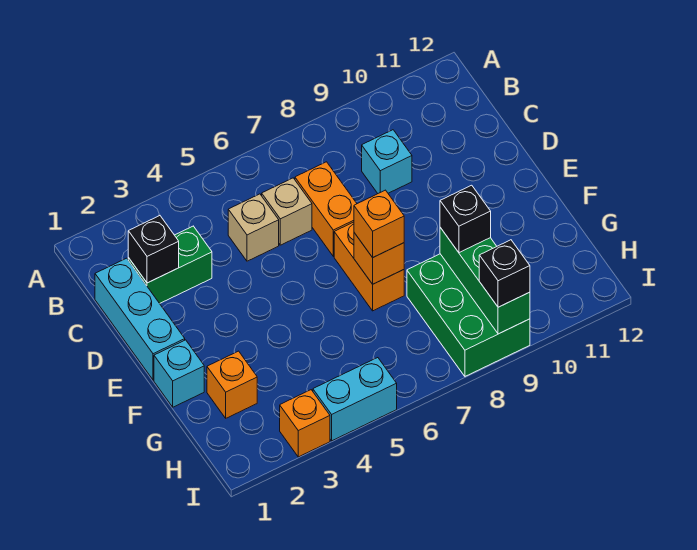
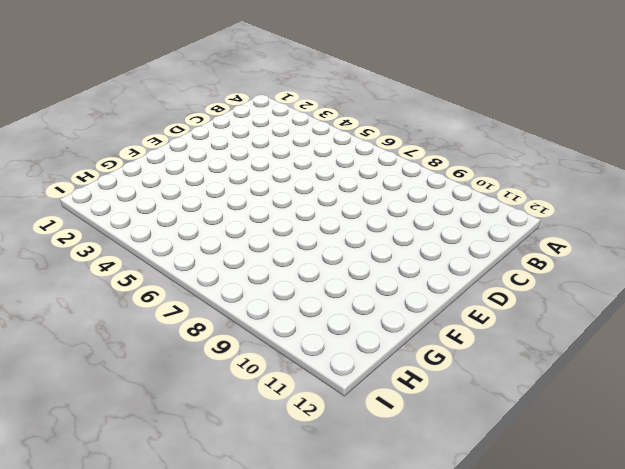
none -> cyan 1x3 brick [95,258,185,380]
none -> green 1x2 brick [128,226,212,303]
none -> tan 1x1 brick [228,194,279,261]

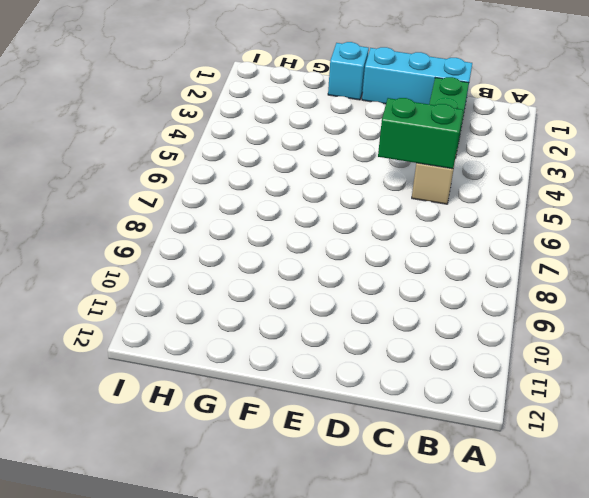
green 1x2 brick [378,98,463,169] -> none
none -> tan 1x1 brick [262,178,312,245]
none -> orange 1x2 brick [295,162,357,256]
none -> cyan 1x1 brick [362,130,412,193]

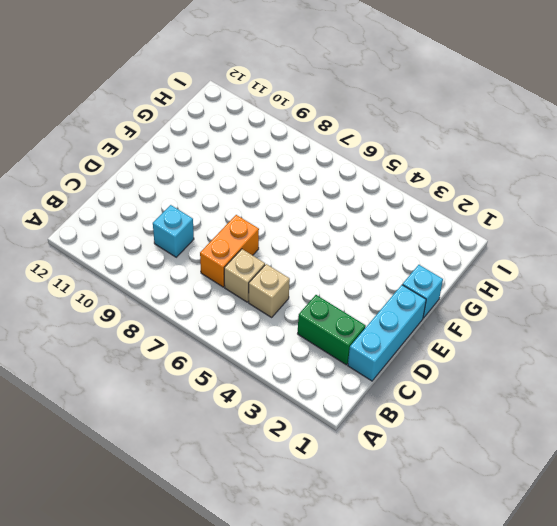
none -> orange 1x2 brick [334,222,404,311]
none -> orange 1x1 brick [207,351,257,418]
none -> green 2x3 brick [407,254,530,376]

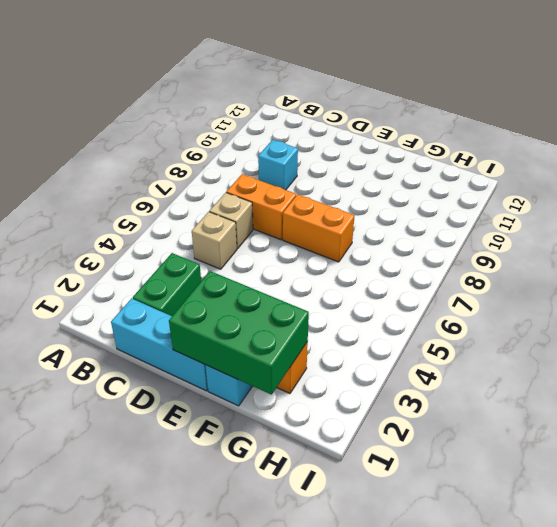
green 2x3 brick [169,271,309,395] -> green 2x3 brick moved to [407,254,530,376]
none -> orange 1x1 brick [280,390,330,457]
none -> cyan 1x2 brick [313,358,397,441]
none -> black 1x1 brick [128,215,179,283]

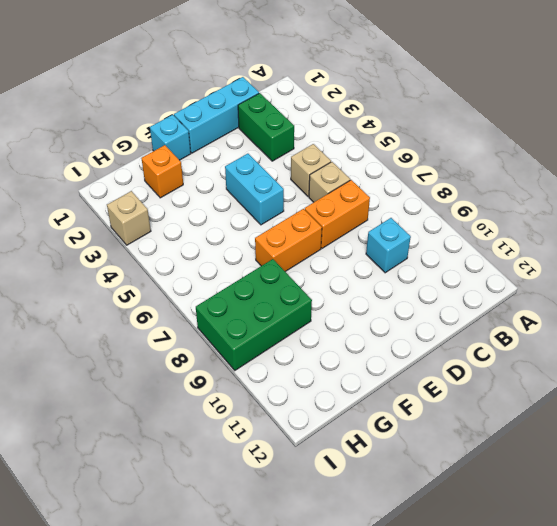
cyan 1x2 brick [225,154,284,225] -> cyan 1x2 brick moved to [313,358,397,441]
tan 1x1 brick [107,191,151,245] -> orange 1x1 brick [280,390,330,457]
none -> black 1x1 brick [128,215,179,283]
none -> orange 1x1 brick [354,233,404,284]
none -> green 1x3 brick [440,227,530,334]

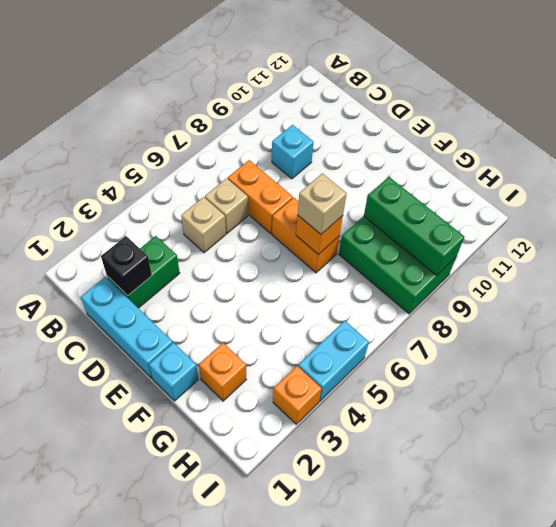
tan 1x1 brick [298,173,347,234] -> orange 1x1 brick [354,190,404,257]
none -> black 1x1 brick [440,185,491,253]
none -> black 1x1 brick [479,240,530,307]

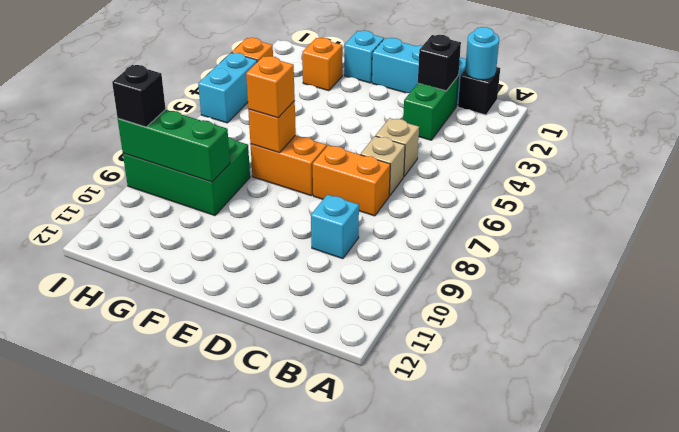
black 1x1 brick [458,67,500,115] -> black 1x1 brick moved to [440,185,491,253]
cyan 1x1 round brick [465,27,499,80] -> none

